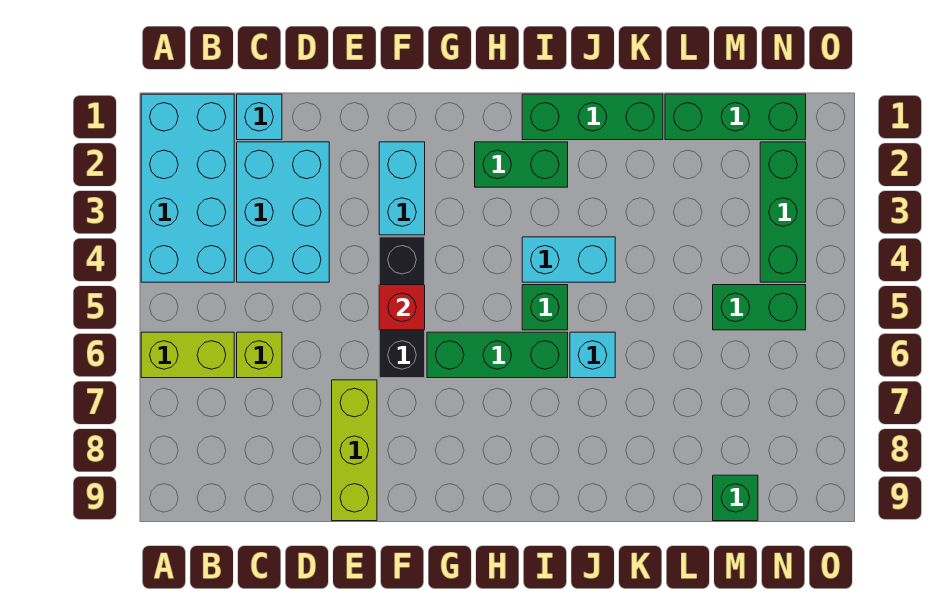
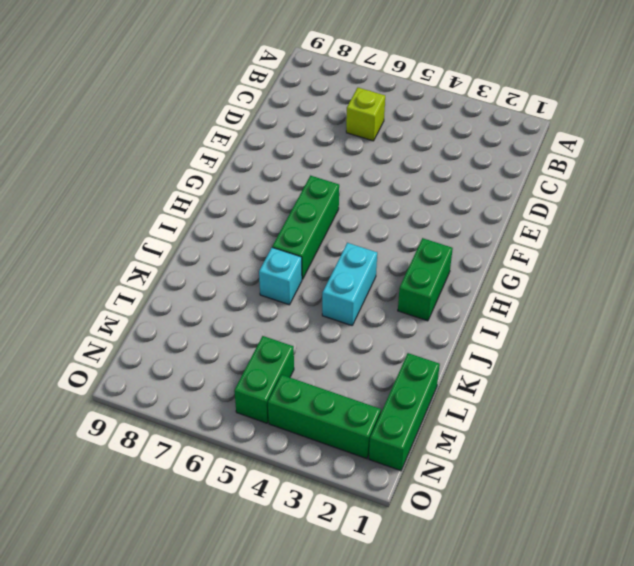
none -> cyan 2x4 brick [141,94,234,282]
none -> lime 1x2 brick [141,332,234,378]
none -> cyan 1x1 brick [237,94,282,140]

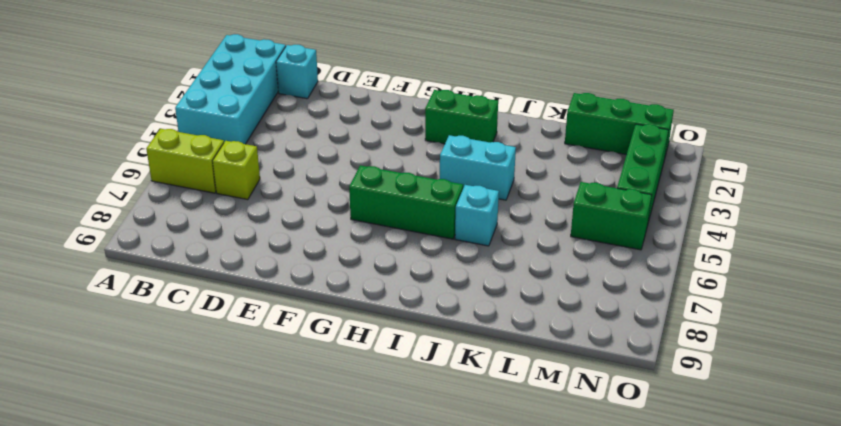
none -> cyan 2x3 brick [237,142,329,282]
none -> lime 1x3 brick [332,380,377,521]
none -> cyan 1x2 brick [379,142,425,235]

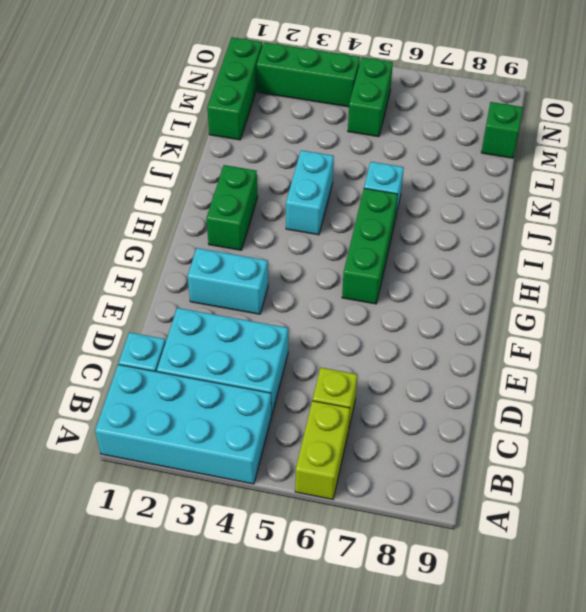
none -> lime 1x3 brick [332,380,377,521]
none -> black 1x3 brick [379,237,425,378]
none -> green 1x3 brick [522,94,663,140]

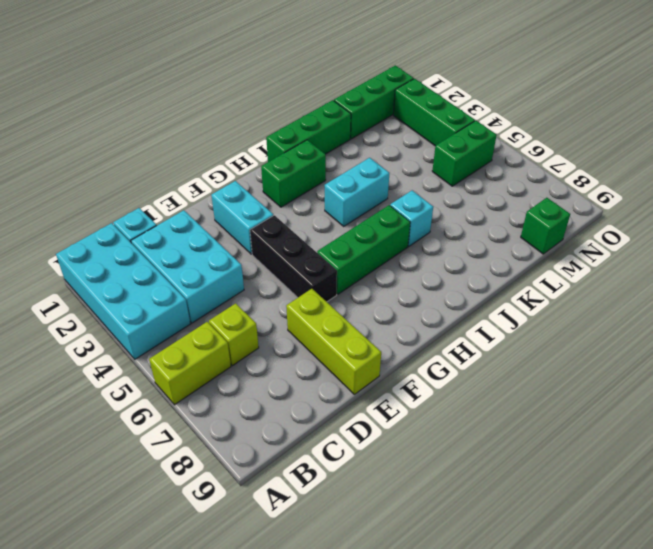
none -> green 1x1 brick [522,285,568,330]
none -> red 1x1 brick [379,285,425,330]

